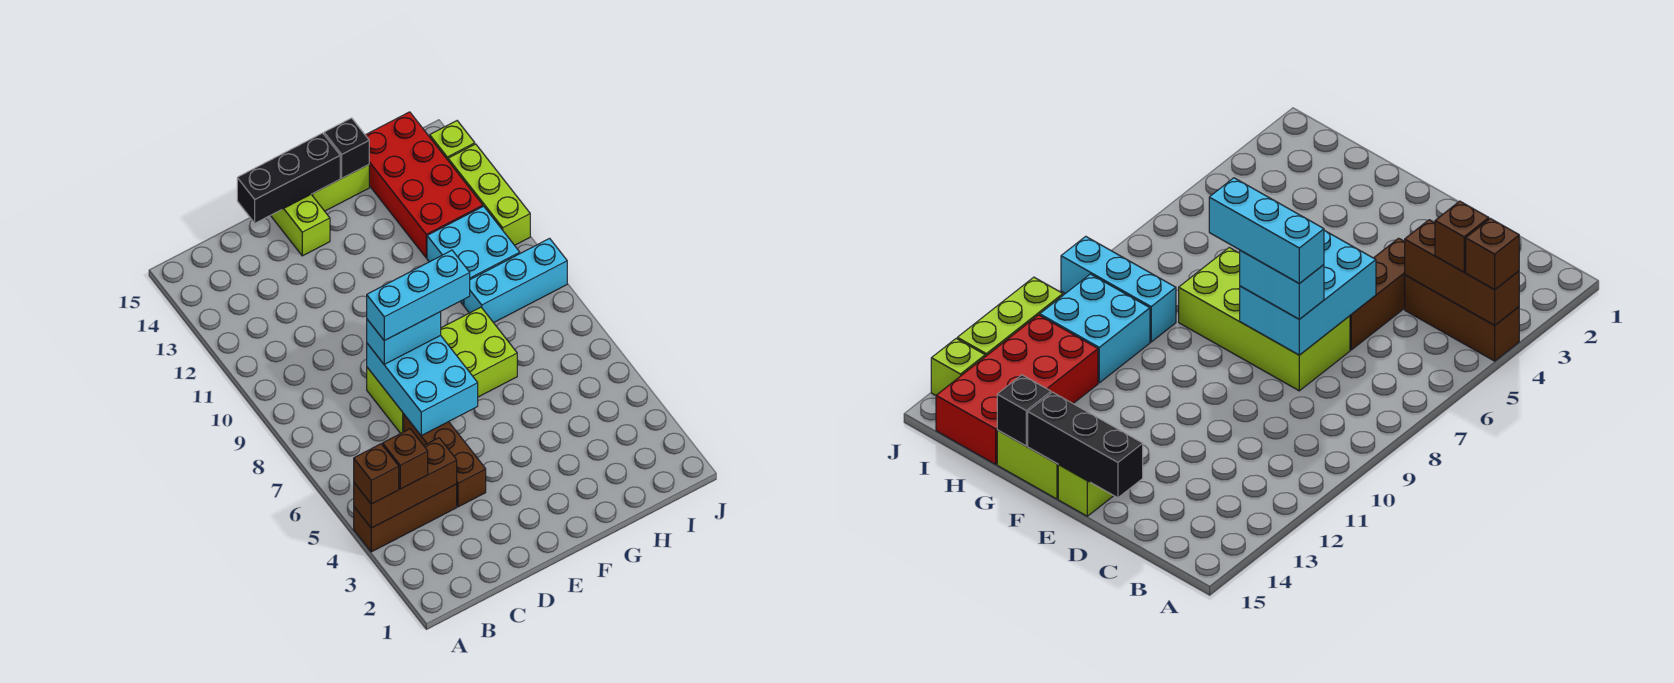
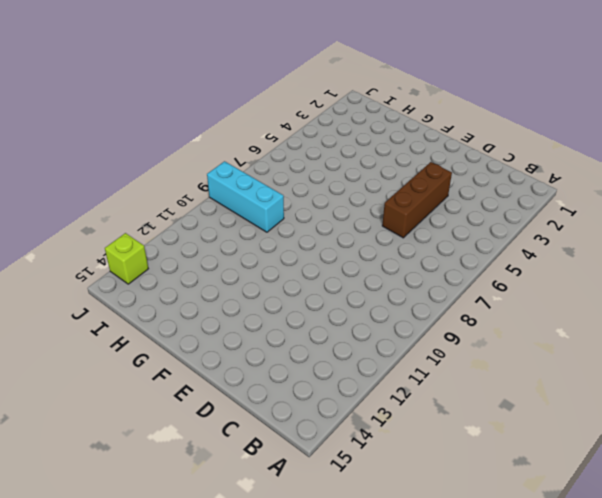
none -> brown 1x3 brick [354,484,457,552]
none -> lime 2x4 brick [367,307,517,433]
none -> lime 1x2 brick [271,195,330,256]

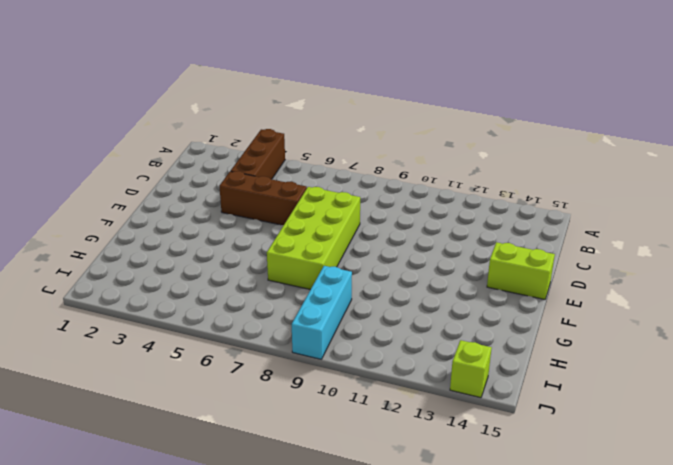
none -> lime 1x2 brick [311,165,369,211]
none -> cyan 2x2 brick [427,206,520,305]
none -> red 2x4 brick [366,112,483,258]

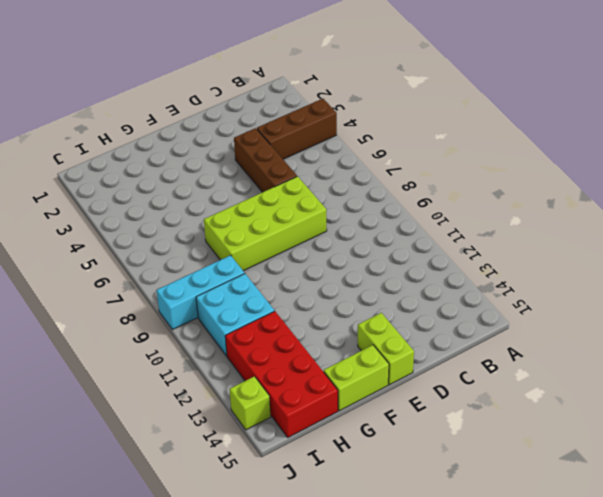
none -> lime 1x3 brick [448,144,530,245]
none -> brown 1x3 brick [354,438,457,528]
none -> cyan 2x3 brick [367,335,478,436]

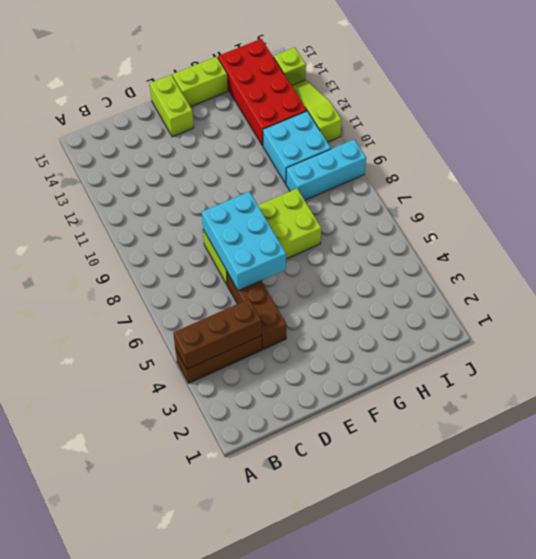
lime 1x3 slope [292,80,342,142] -> lime 1x3 brick [448,144,530,245]
none -> black 1x3 brick [237,133,340,223]
none -> black 1x1 brick [324,118,369,178]
none -> brown 1x1 brick [354,444,399,504]

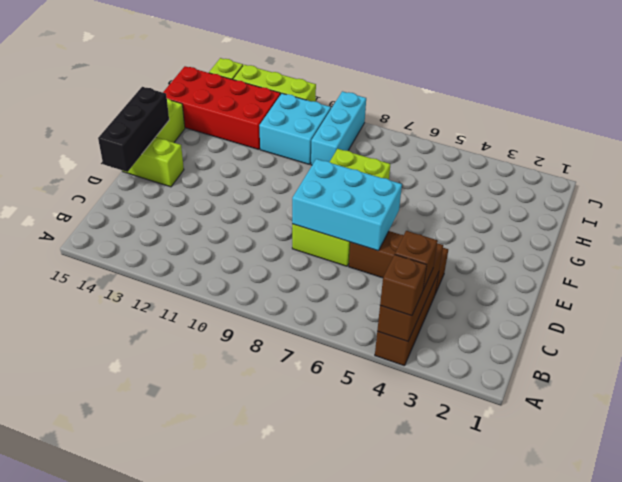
none -> black 1x1 brick [324,118,369,178]
none -> cyan 1x2 brick [367,312,441,364]
none -> cyan 1x3 brick [367,250,470,341]

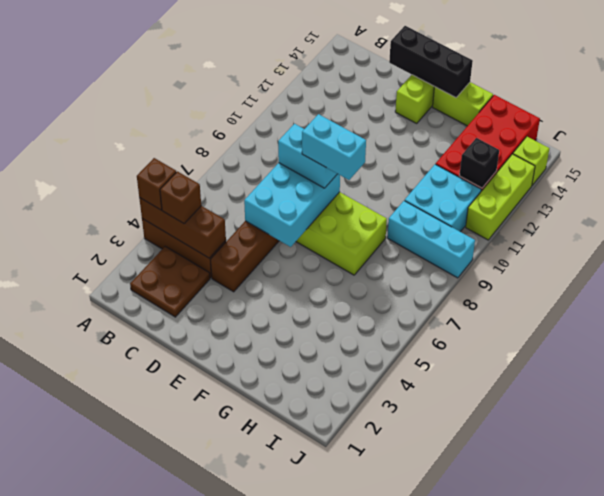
brown 2x2 plate [130,246,210,317] -> none
cyan 1x2 brick [302,114,366,180] -> cyan 1x3 brick [367,250,470,341]
black 1x1 brick [459,138,499,188] -> black 1x1 brick moved to [324,118,369,178]

